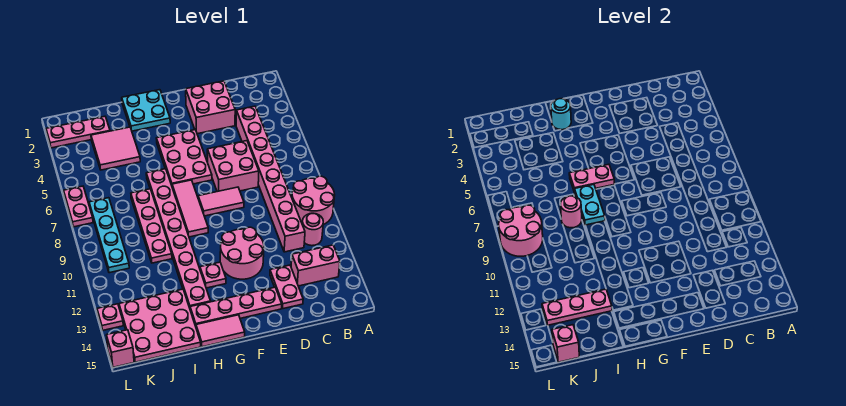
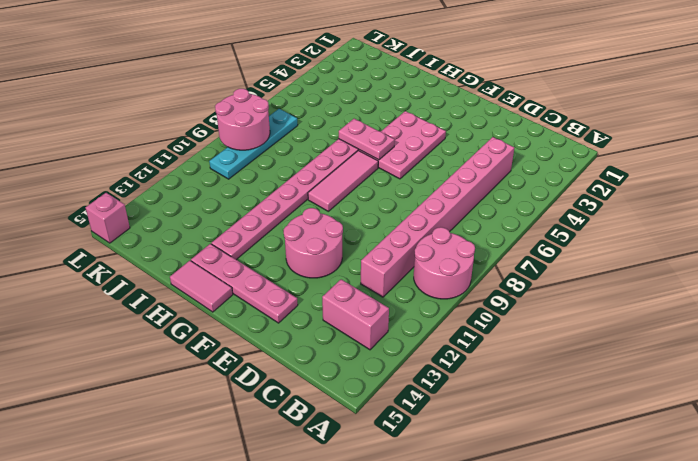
none -> pink 1x1 round brick [302,213,323,246]
none -> pink 2x2 brick [186,81,235,134]
none -> pink 2x2 brick [207,141,259,192]
none -> pink 1x2 plate [270,265,303,309]

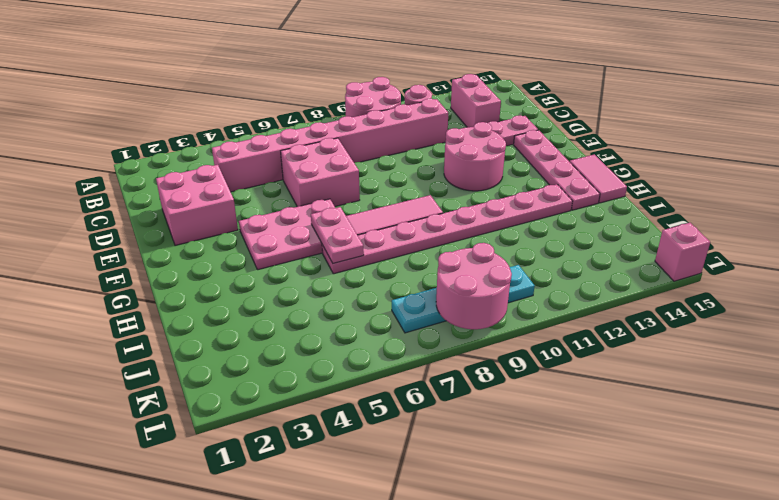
none -> pink 1x2 tile [198,187,244,216]
none -> cyan 2x2 plate [122,90,170,131]
none -> pink 1x1 plate [200,262,226,288]
none -> pink 2x2 tile [91,127,140,170]

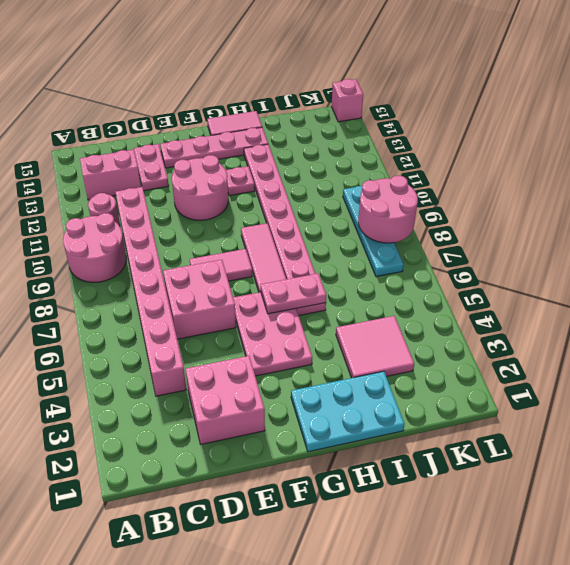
cyan 2x3 plate [291,371,405,452] -> cyan 2x2 plate [122,90,170,131]
none -> pink 1x4 plate [131,189,172,263]
none -> pink 3x3 plate [119,289,201,362]
none -> pink 1x3 plate [46,116,110,148]
none -> pink 1x2 plate [64,186,93,227]

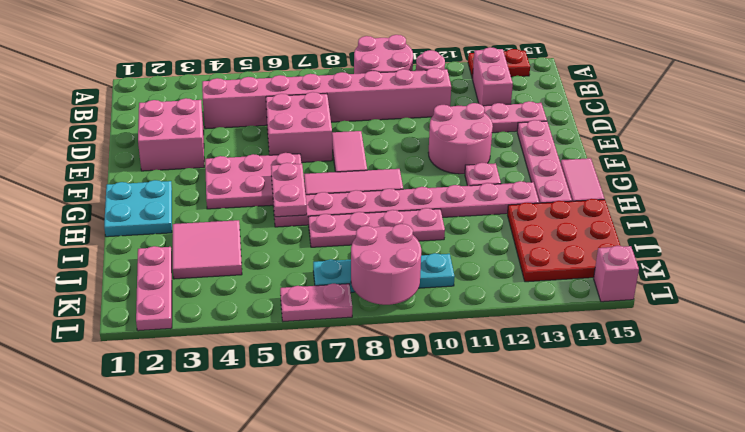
red 1x2 plate [468,49,530,78] -> none
red 3x3 plate [507,199,620,282] -> pink 3x3 plate [119,289,201,362]
none -> pink 1x1 plate [97,304,123,330]
none -> cyan 1x1 round brick [551,99,571,130]
none -> cyan 1x2 plate [574,185,605,225]
none -> pink 1x1 round brick [560,196,582,228]

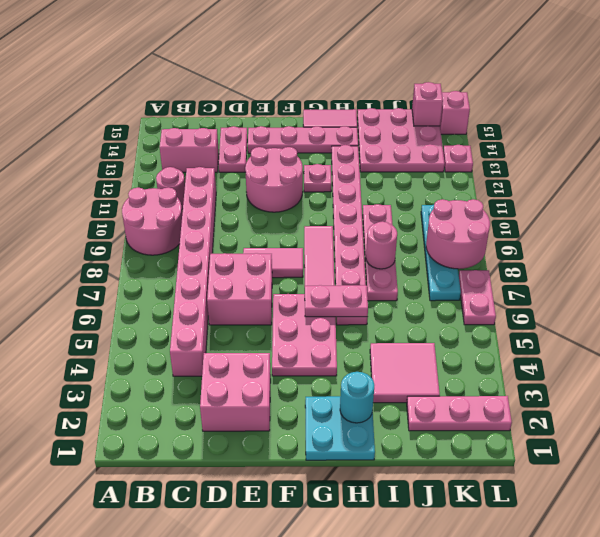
none -> cyan 1x2 plate [574,185,605,225]
none -> pink 1x3 plate [542,289,612,325]

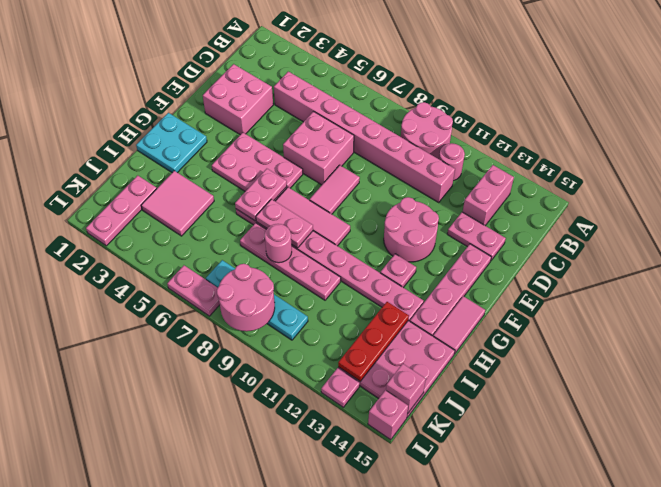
pink 1x2 plate [256,199,313,248] -> cyan 1x2 plate [574,185,605,225]
red 1x3 plate [338,302,409,381] -> pink 1x3 plate [542,289,612,325]
none -> cyan 1x1 round brick [551,99,571,130]

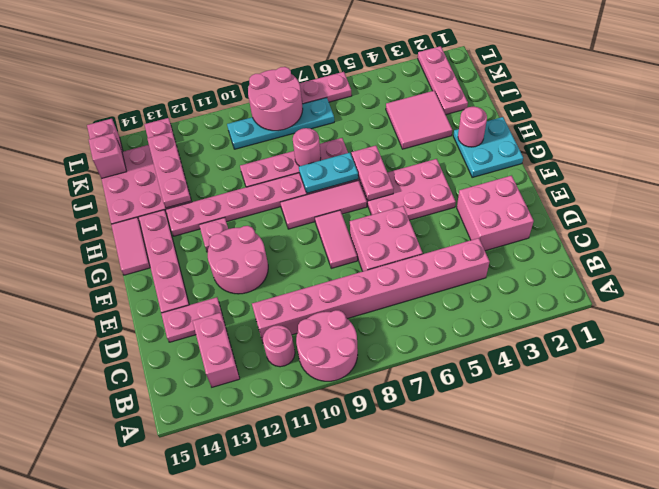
pink 1x1 round brick [458,107,487,147] -> cyan 1x1 round brick [551,99,571,130]

